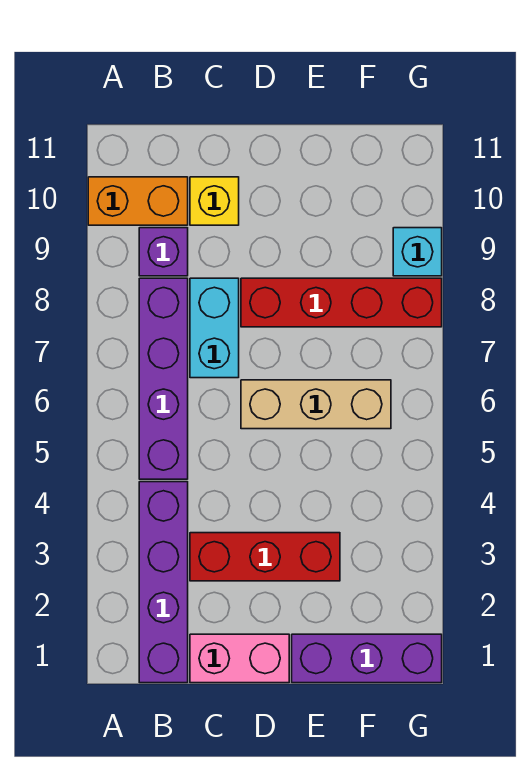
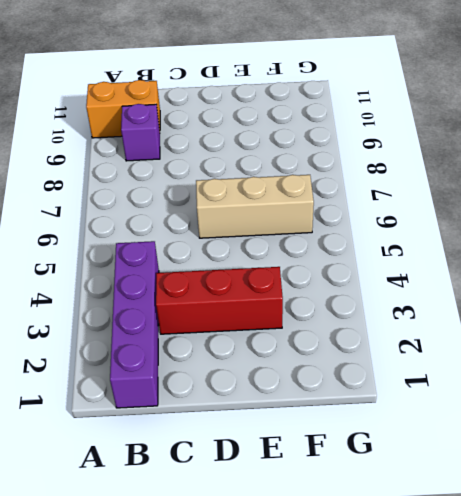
none -> purple 1x4 brick [139,278,188,479]
none -> pink 1x2 brick [190,634,289,683]
none -> cyan 1x2 brick [190,278,239,378]

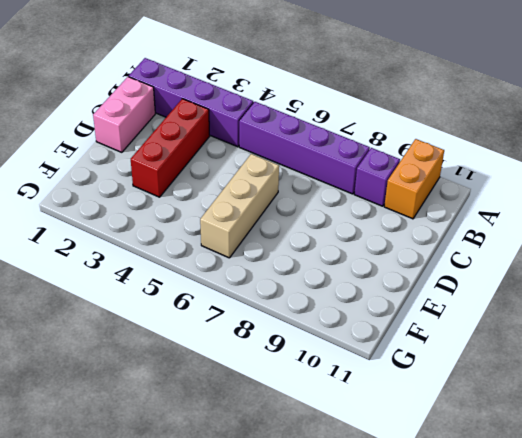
none -> cyan 1x2 brick [190,278,239,378]
none -> yellow 1x1 brick [190,177,239,225]
none -> red 1x4 brick [241,278,442,327]

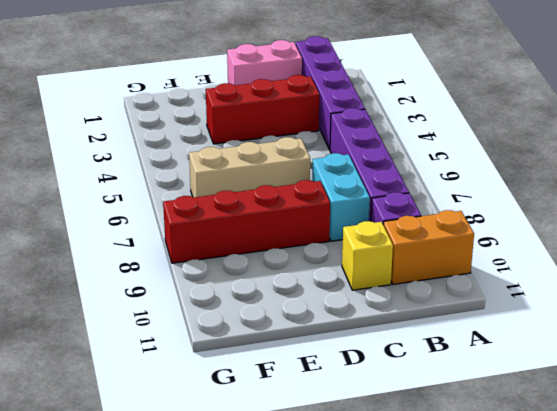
none -> purple 1x3 brick [292,634,442,683]
none -> cyan 1x1 brick [393,228,442,276]

